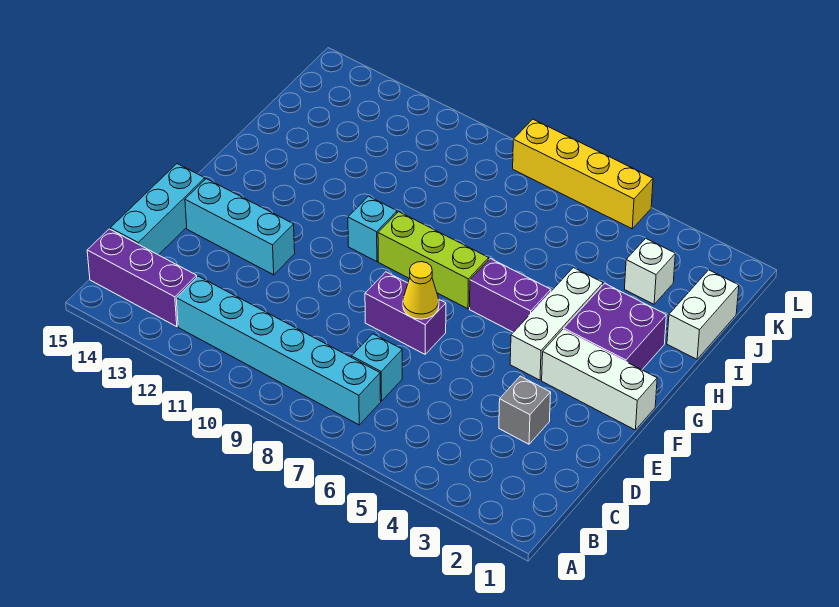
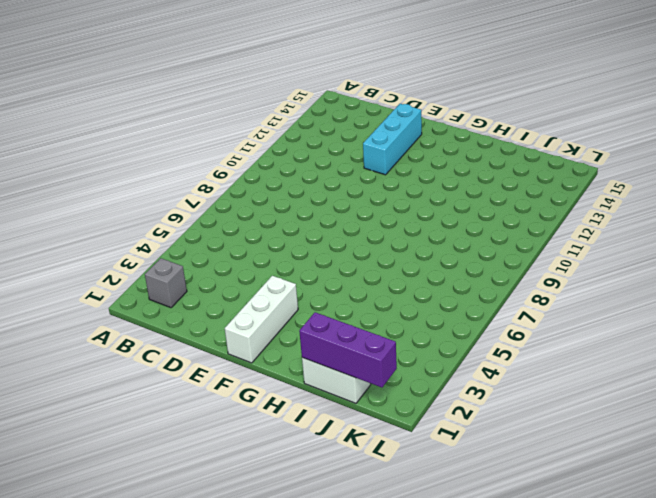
grey 1x1 brick [145,258,187,308] -> grey 1x1 brick moved to [499,376,551,444]
purple 1x3 brick [299,312,397,387] -> purple 1x3 brick turned to [87,229,197,327]
none -> cyan 1x6 brick [176,276,381,425]
none -> cyan 1x1 brick [352,334,402,401]
none -> cyan 1x3 brick [110,164,205,255]

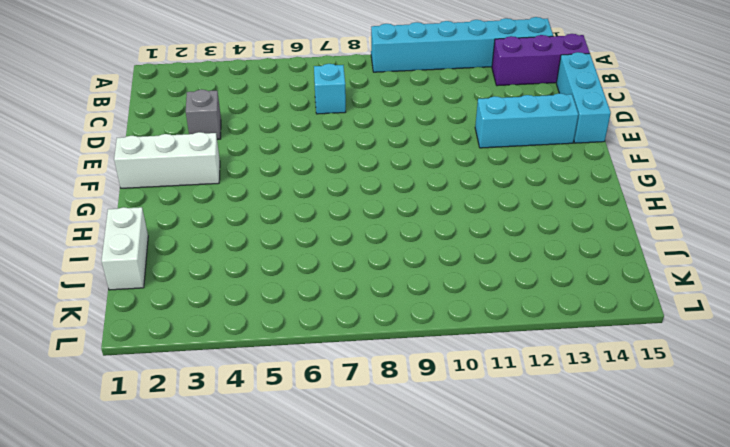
cyan 1x6 brick [371,17,553,72] -> cyan 1x6 brick moved to [176,276,381,425]
none -> purple 1x2 brick [365,272,446,354]
none -> white 1x3 brick [510,268,603,380]
none -> purple 2x2 brick [564,283,666,370]

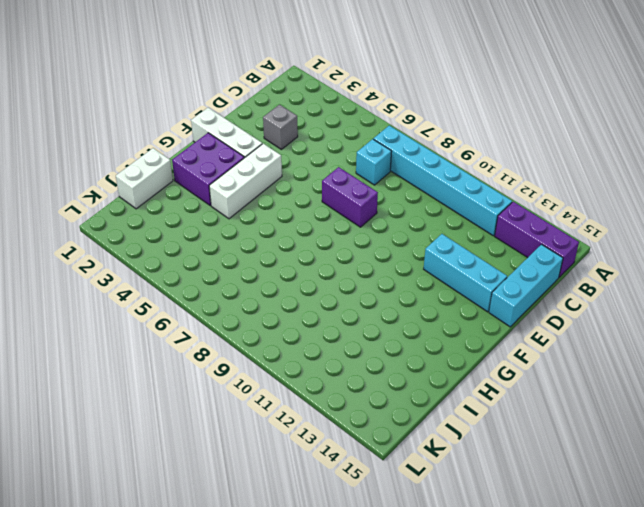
none -> purple 1x2 brick [470,258,551,332]
none -> lime 1x3 brick [378,212,489,309]
none -> cyan 1x1 brick [348,196,397,262]

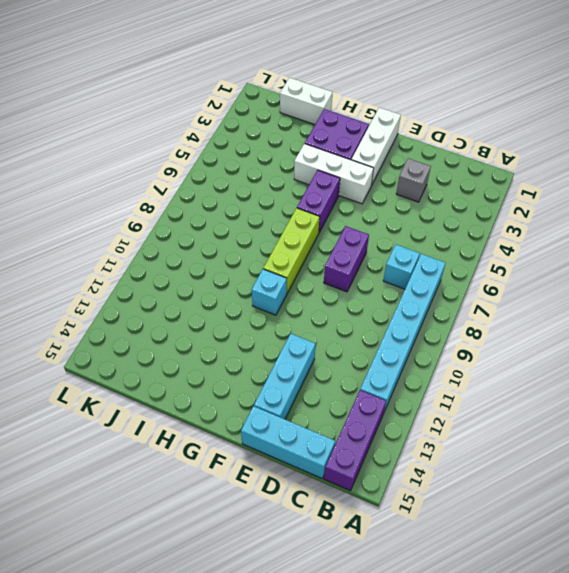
none -> white 1x1 brick [625,238,675,304]
none -> yellow 1x4 brick [513,119,653,229]
none -> yellow 1x1 cone [403,262,439,319]

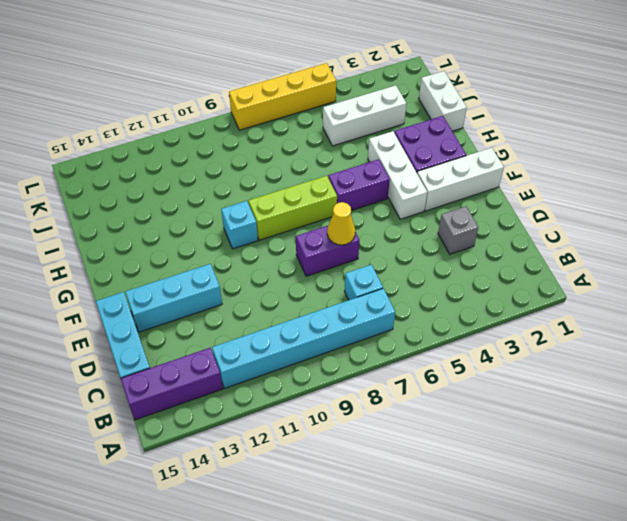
white 1x3 brick [323,85,406,146] -> white 1x1 brick [625,238,675,304]

